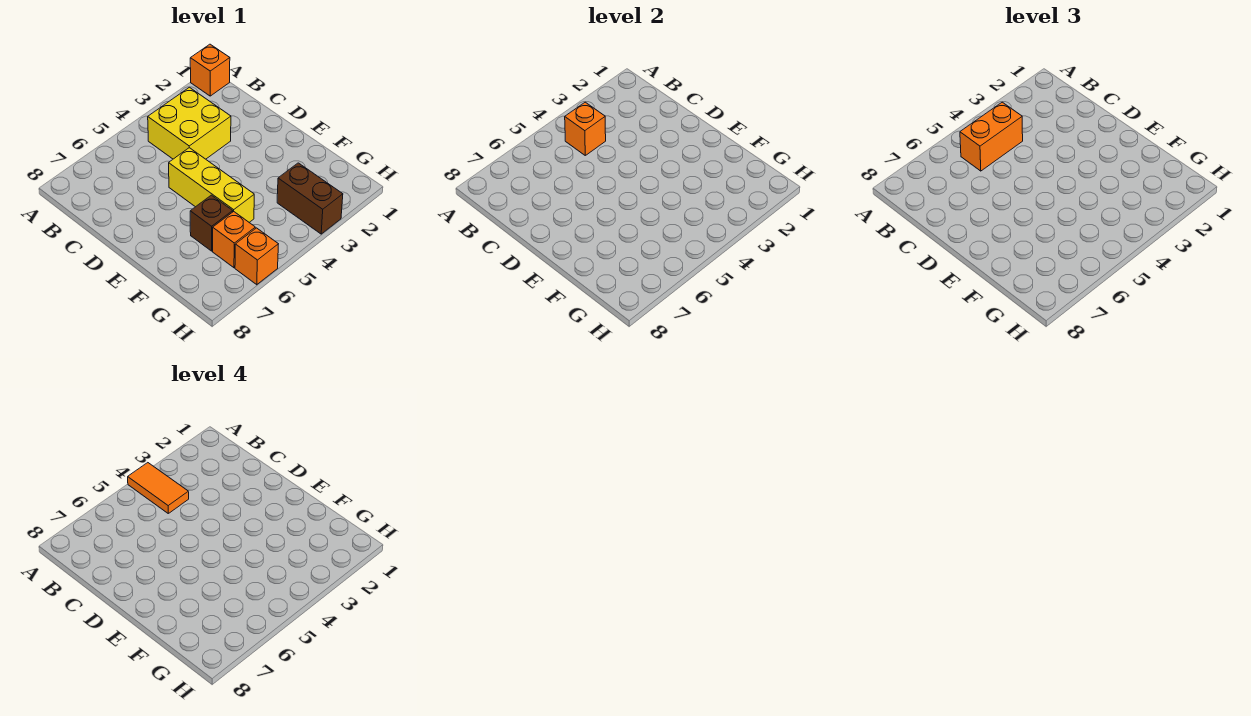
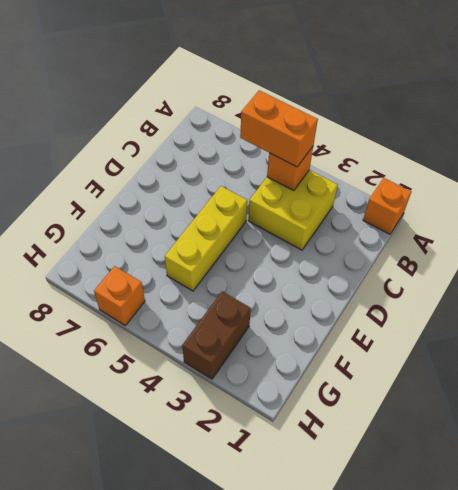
none -> brown 1x1 brick [190,195,233,251]
none -> orange 1x1 brick [213,212,255,268]

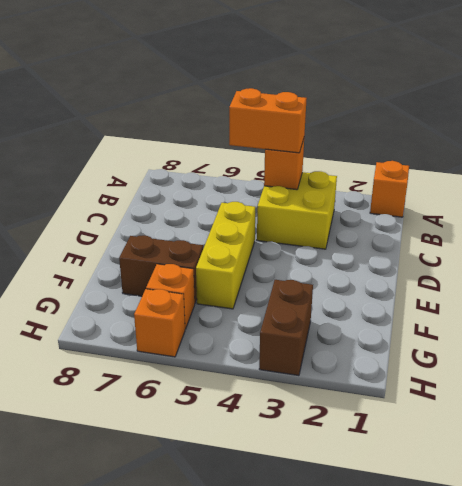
brown 1x2 brick [119,235,203,303] -> brown 1x1 brick [190,195,233,251]
none -> orange 1x2 tile [128,463,189,513]

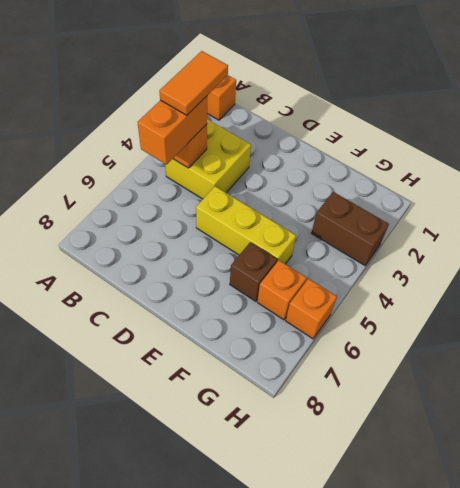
orange 1x2 tile [159,51,228,115] -> orange 1x2 tile turned to [128,463,189,513]

